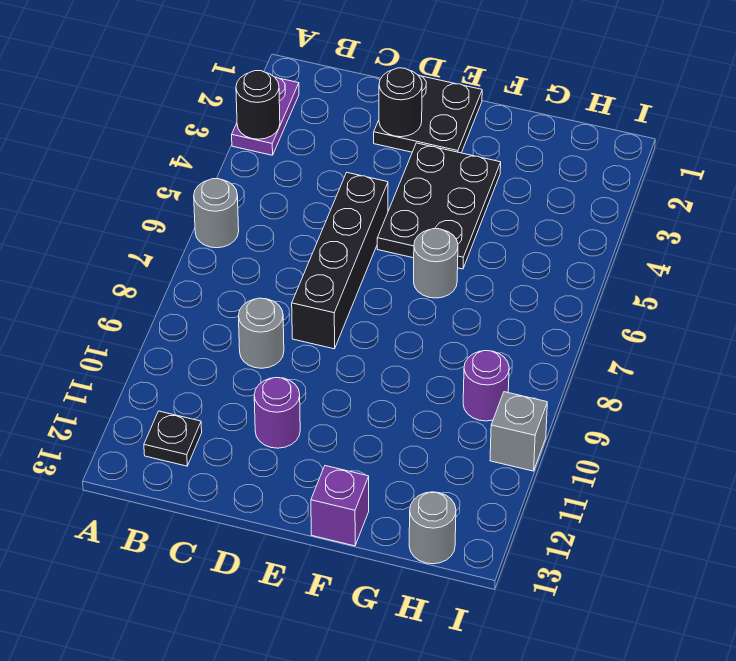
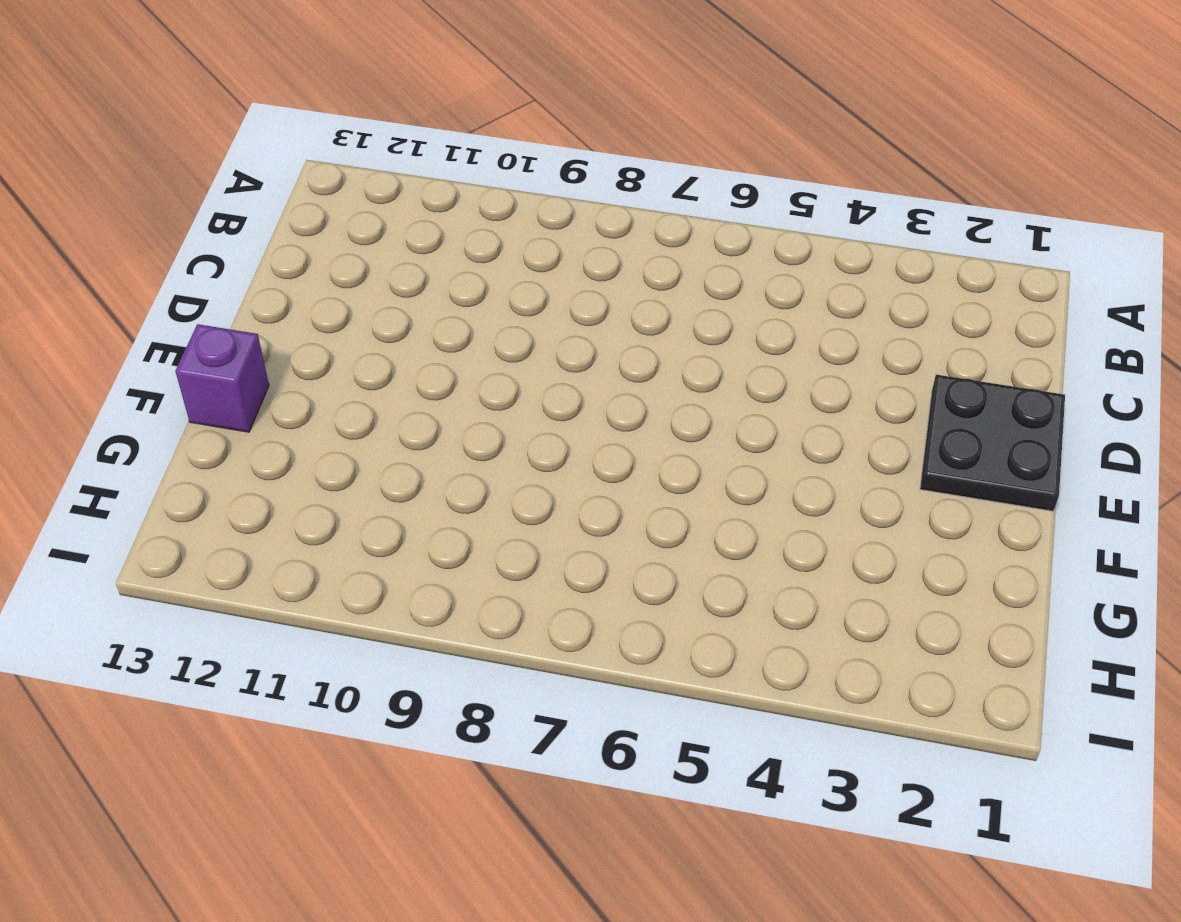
none -> purple 1x2 plate [232,77,299,155]
none -> grey 1x1 round brick [194,179,239,248]
none -> black 1x1 plate [144,411,202,466]

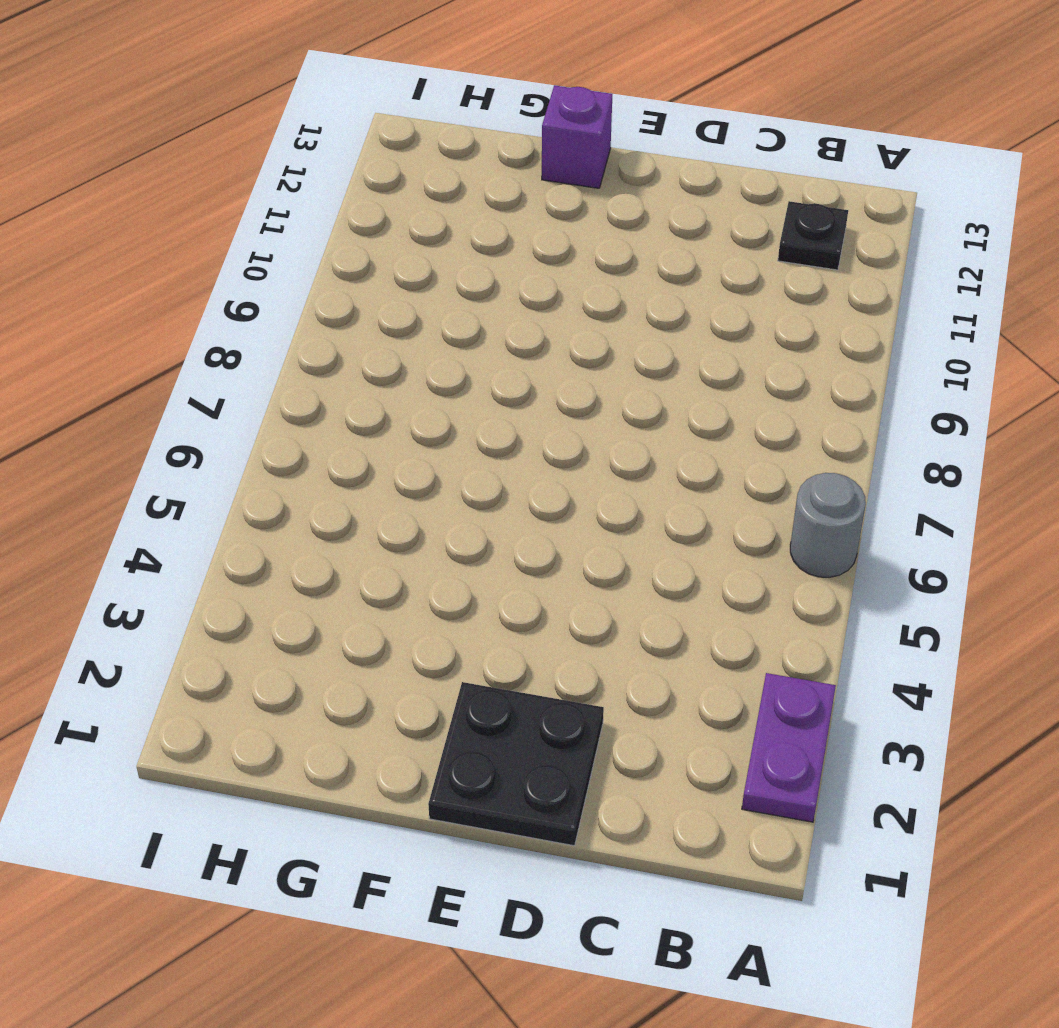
none -> grey 1x1 round brick [238,298,284,368]
none -> black 1x4 brick [292,173,388,349]
none -> purple 1x1 round brick [254,378,300,448]

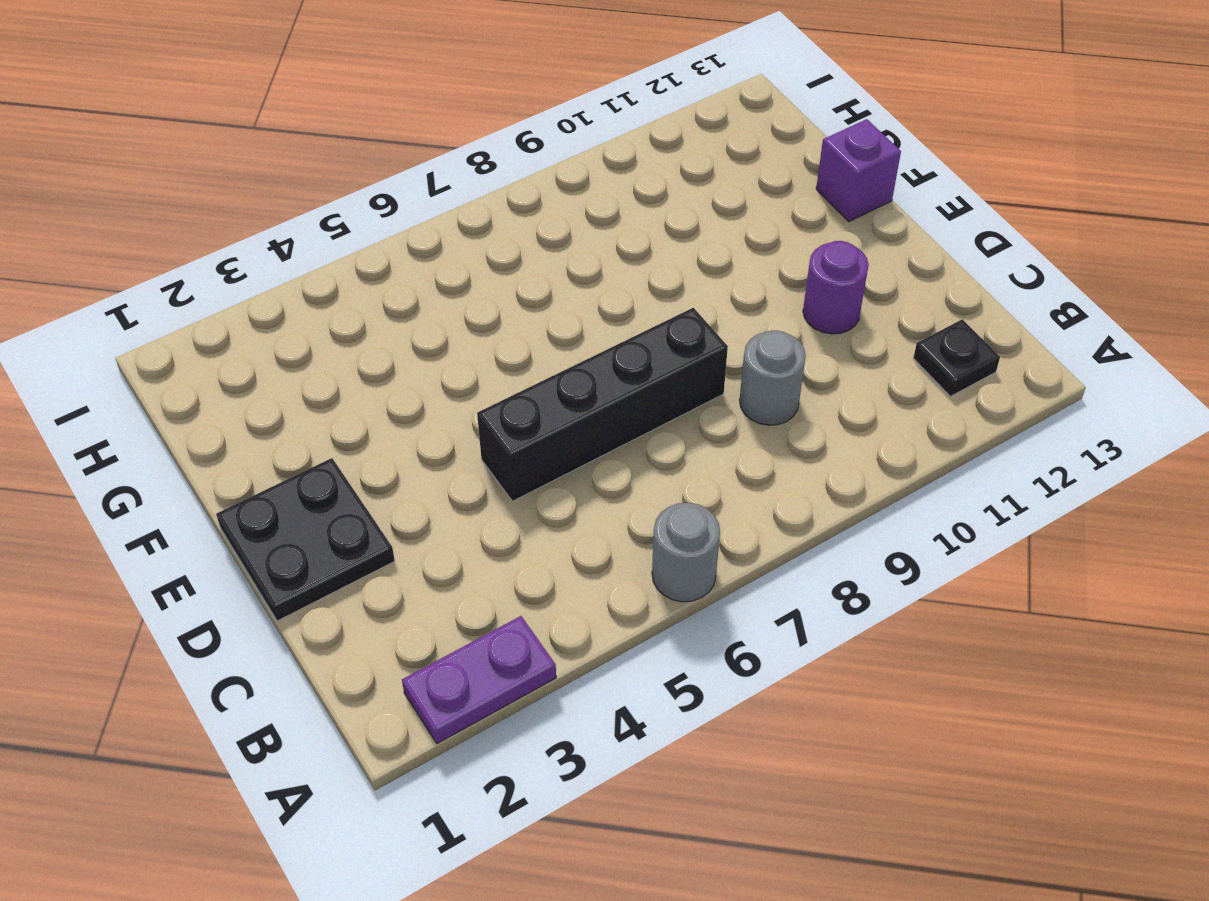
none -> black 2x3 plate [377,143,501,269]
none -> grey 1x1 round brick [414,229,458,298]
none -> purple 1x1 round brick [463,351,509,421]

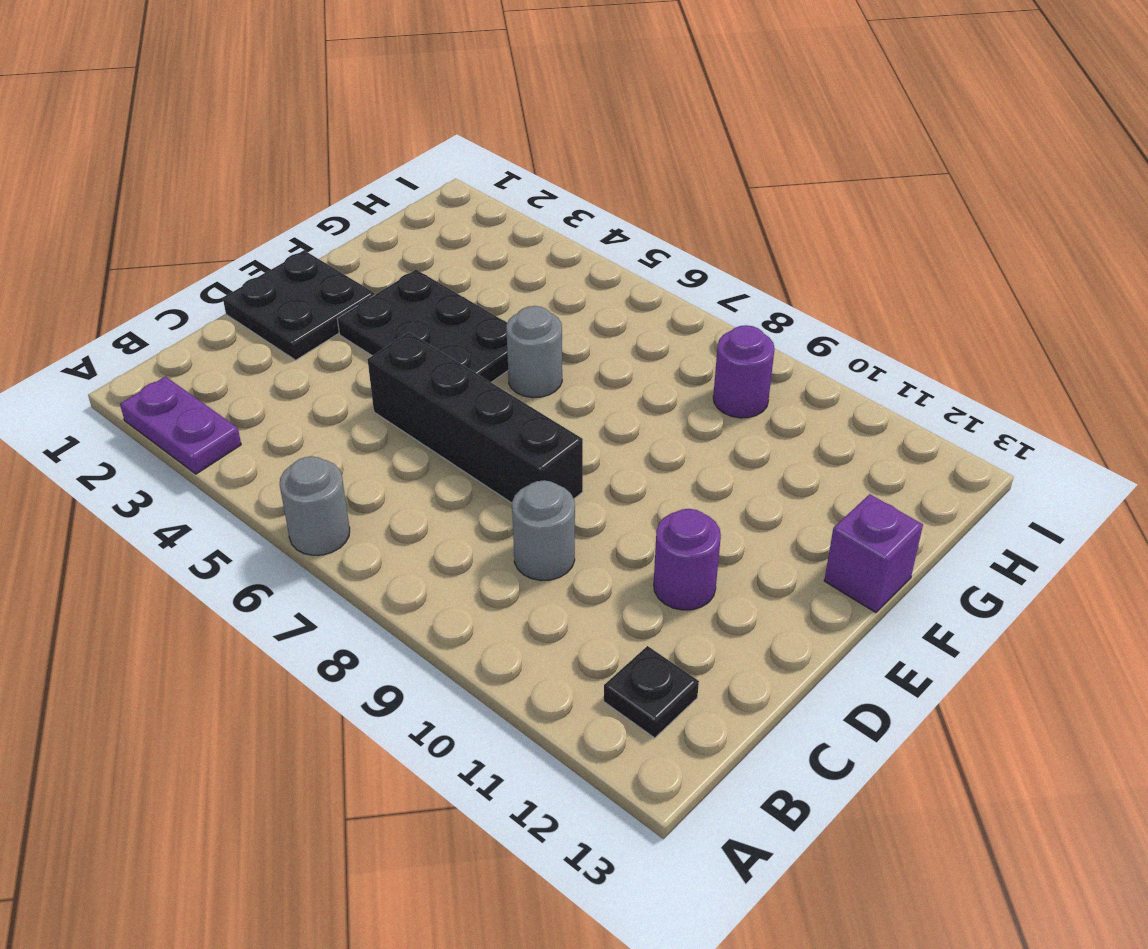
none -> grey 1x1 round brick [409,492,456,564]
none -> grey 1x1 brick [490,392,547,471]
none -> black 1x1 round brick [236,71,280,139]

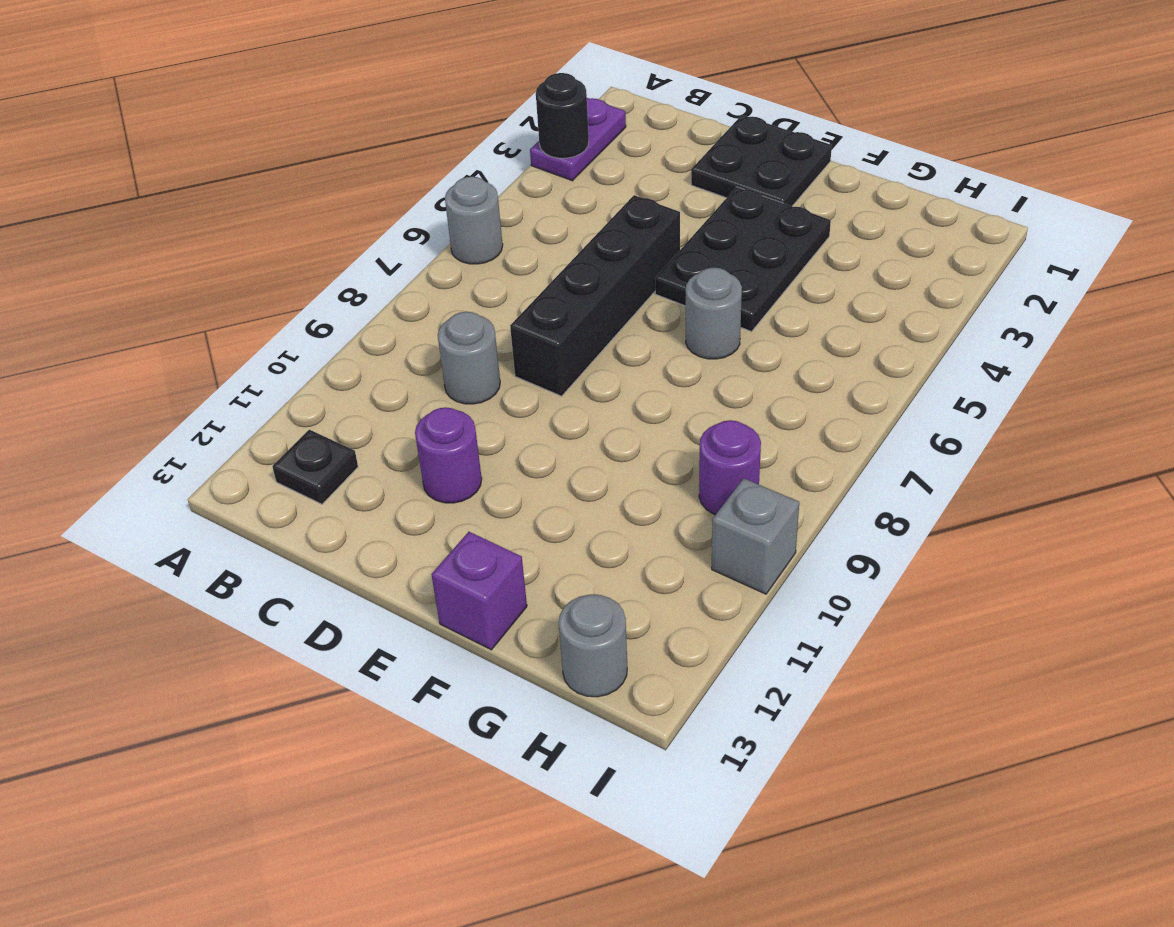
none -> black 1x1 round brick [379,68,422,137]

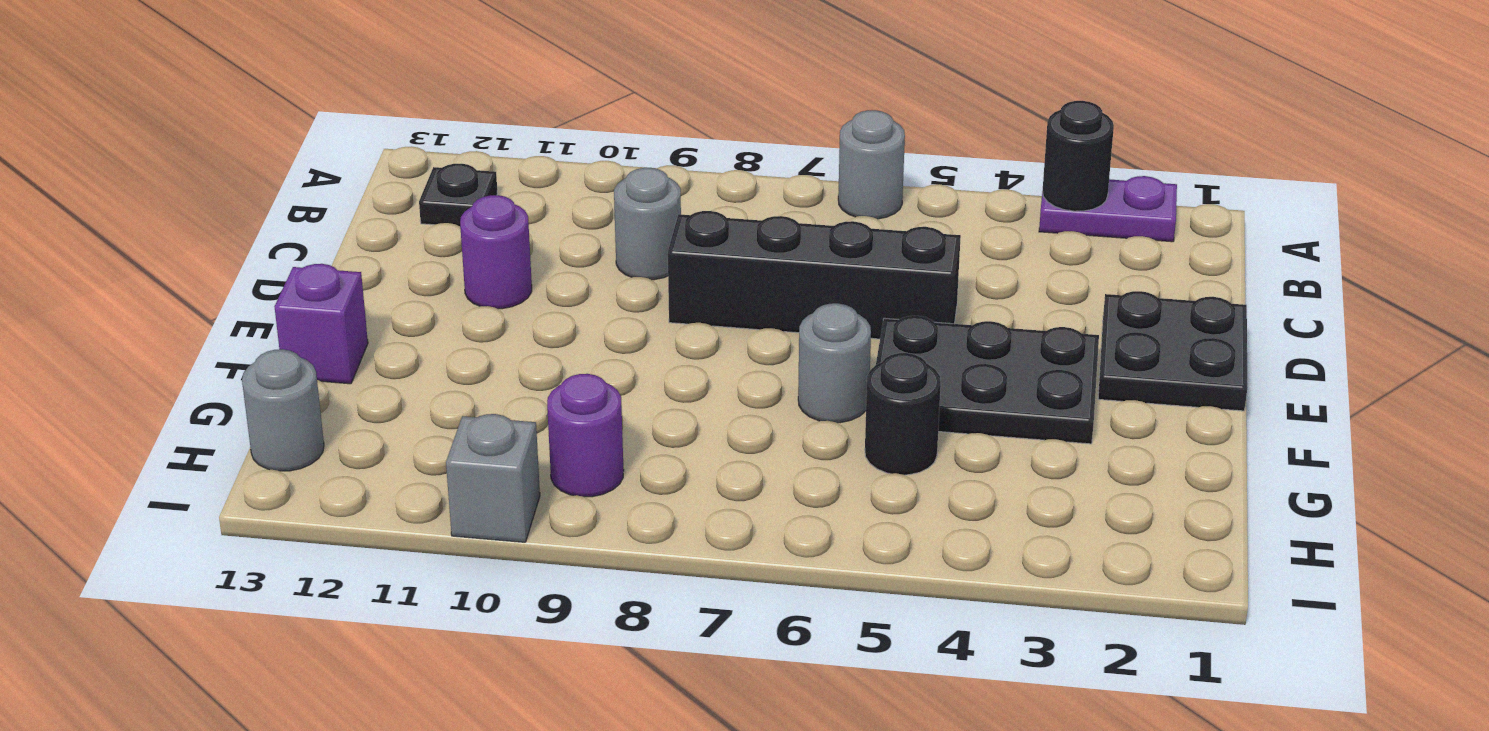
black 1x1 round brick [865,353,941,475] -> black 1x1 round brick moved to [379,68,422,137]

